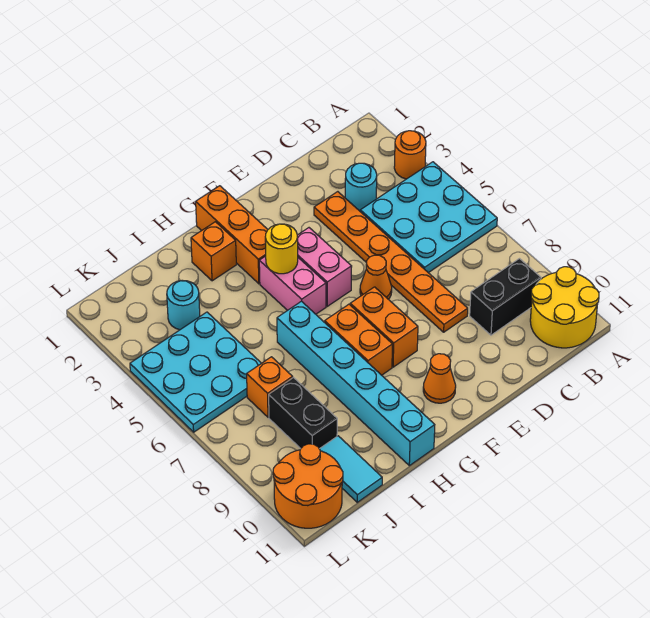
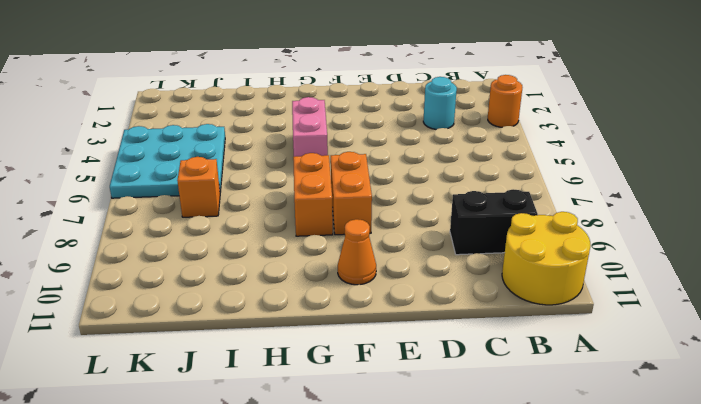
none -> cyan 3x3 plate [360,162,497,273]
none -> orange 1x6 plate [314,192,468,332]
none -> orange 1x1 cone [360,255,392,299]

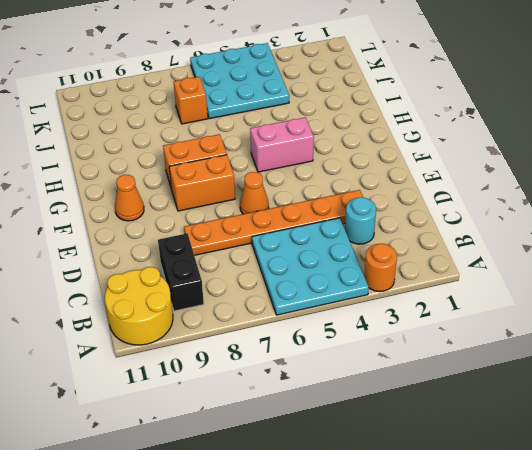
none -> pink 1x2 brick [297,228,352,306]
none -> orange 1x3 brick [196,186,268,284]
none -> orange 1x1 brick [191,222,236,281]

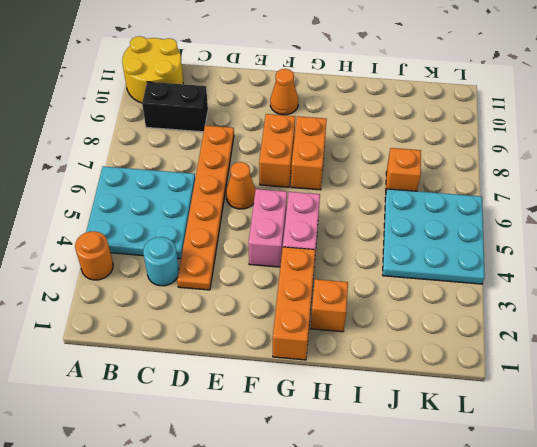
none -> cyan 1x6 brick [277,301,435,466]
none -> cyan 1x1 round brick [167,280,200,330]
none -> black 1x2 brick [269,378,337,449]

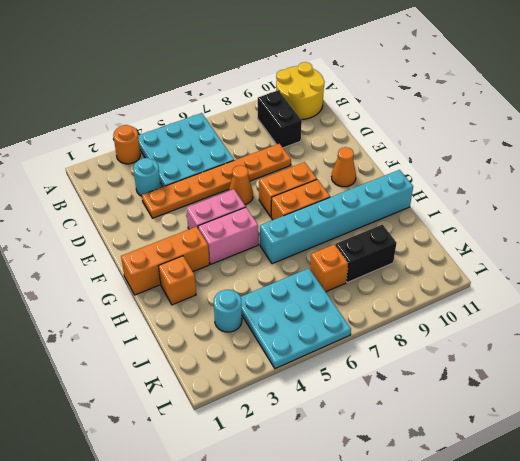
none -> cyan 1x2 tile [320,436,382,502]
none -> orange 2x2 round brick [273,444,343,528]
none -> yellow 1x1 round brick [265,224,298,274]

